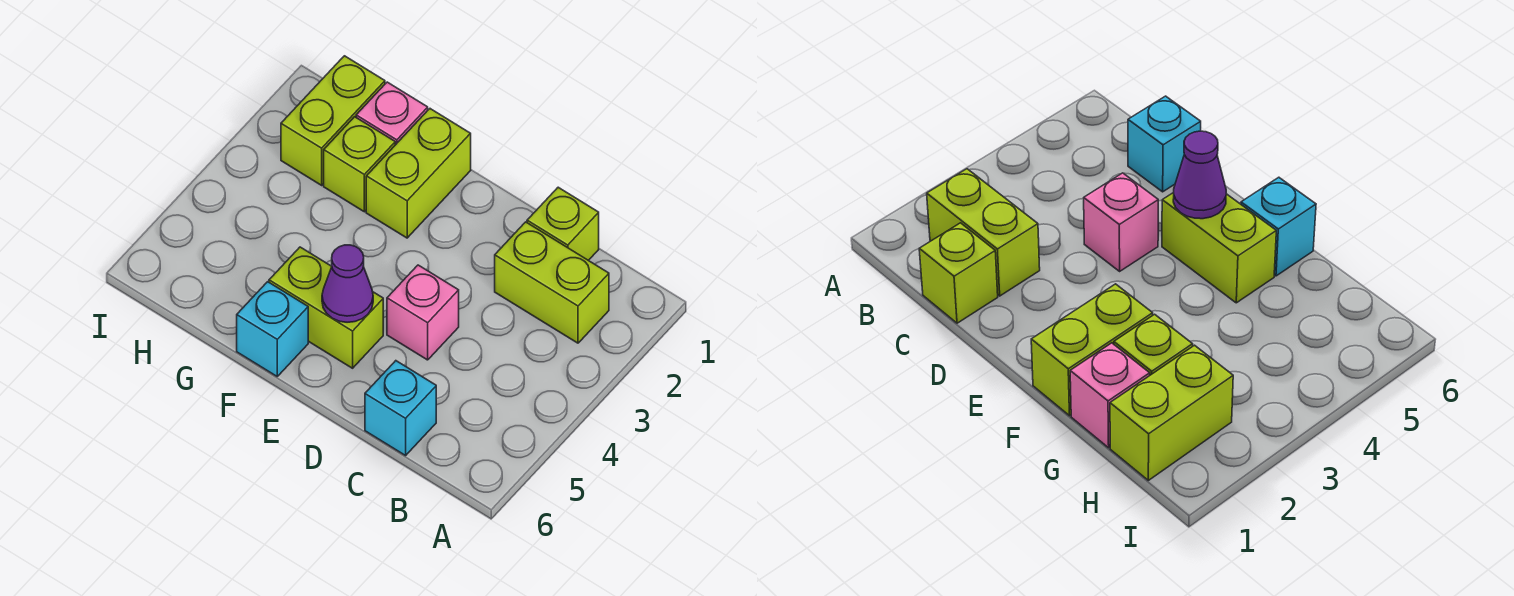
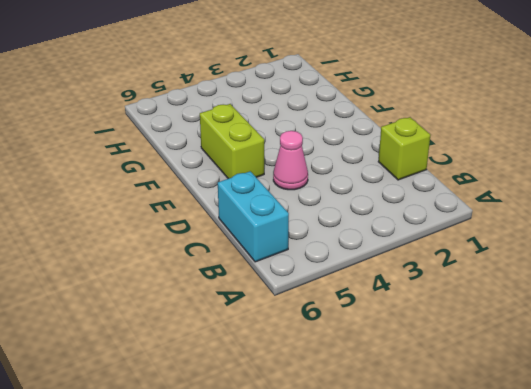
cyan 1x2 brick [218,171,289,262] -> cyan 1x1 brick [365,361,436,456]
pink 1x1 cone [273,131,308,190] -> pink 1x1 brick [387,265,459,360]
none -> lime 1x2 brick [495,222,609,343]
none -> lime 1x2 brick [366,109,471,238]

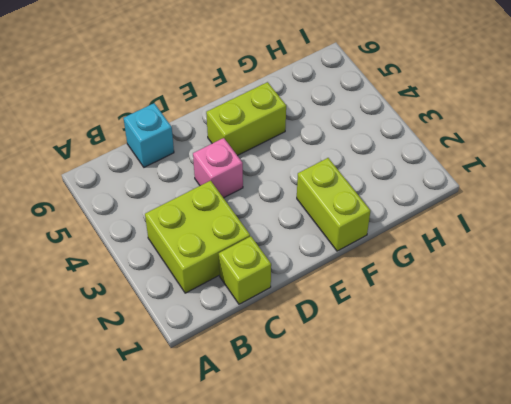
lime 2x2 brick [145,181,250,293] -> lime 1x2 brick [495,222,609,343]
none -> cyan 1x1 brick [237,282,308,376]
none -> pink 1x1 brick [356,82,428,145]

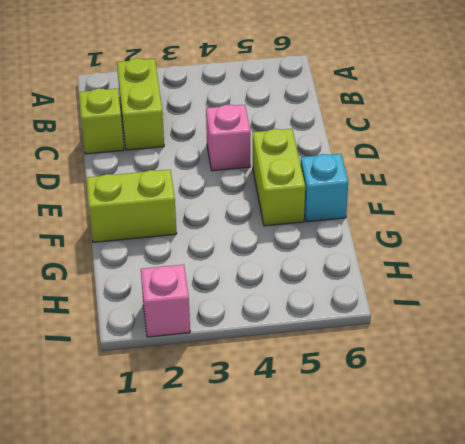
pink 1x1 brick [141,265,190,337] -> pink 1x1 brick moved to [356,82,428,145]
none -> cyan 1x1 brick [365,361,436,456]
none -> lime 1x1 brick [324,117,395,212]

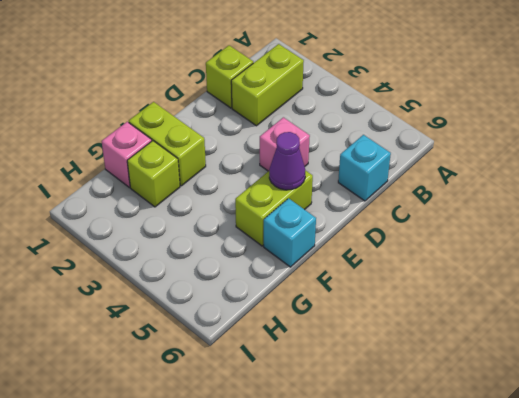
none -> lime 1x2 brick [281,56,385,185]

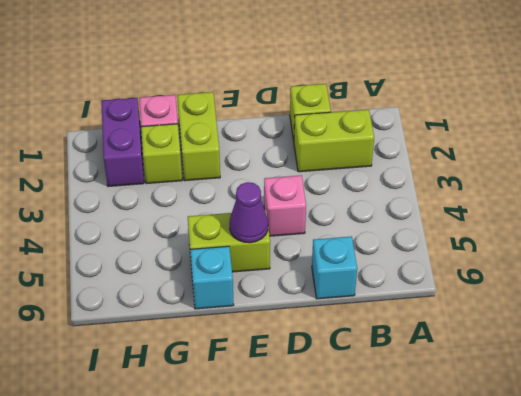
purple 1x2 brick [101,98,144,186] -> lime 1x2 brick [281,56,385,185]

